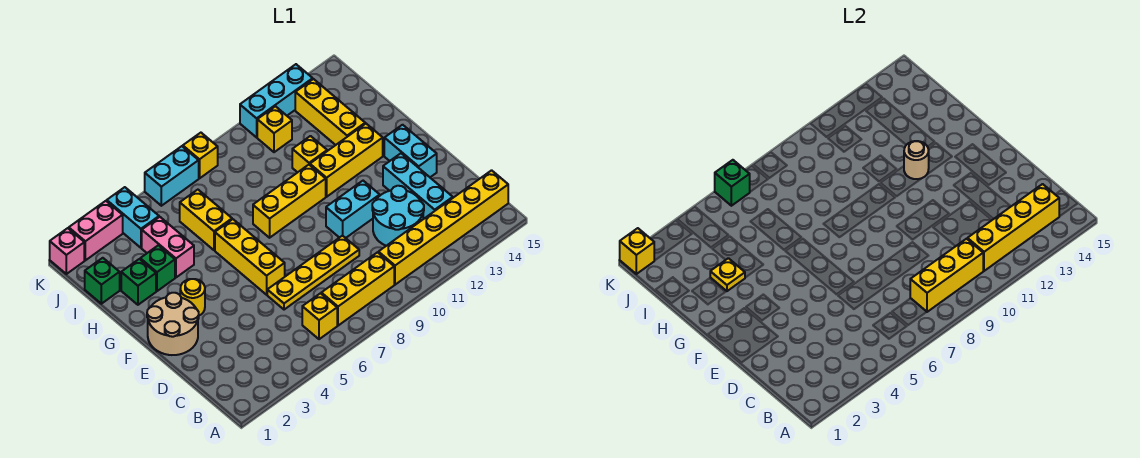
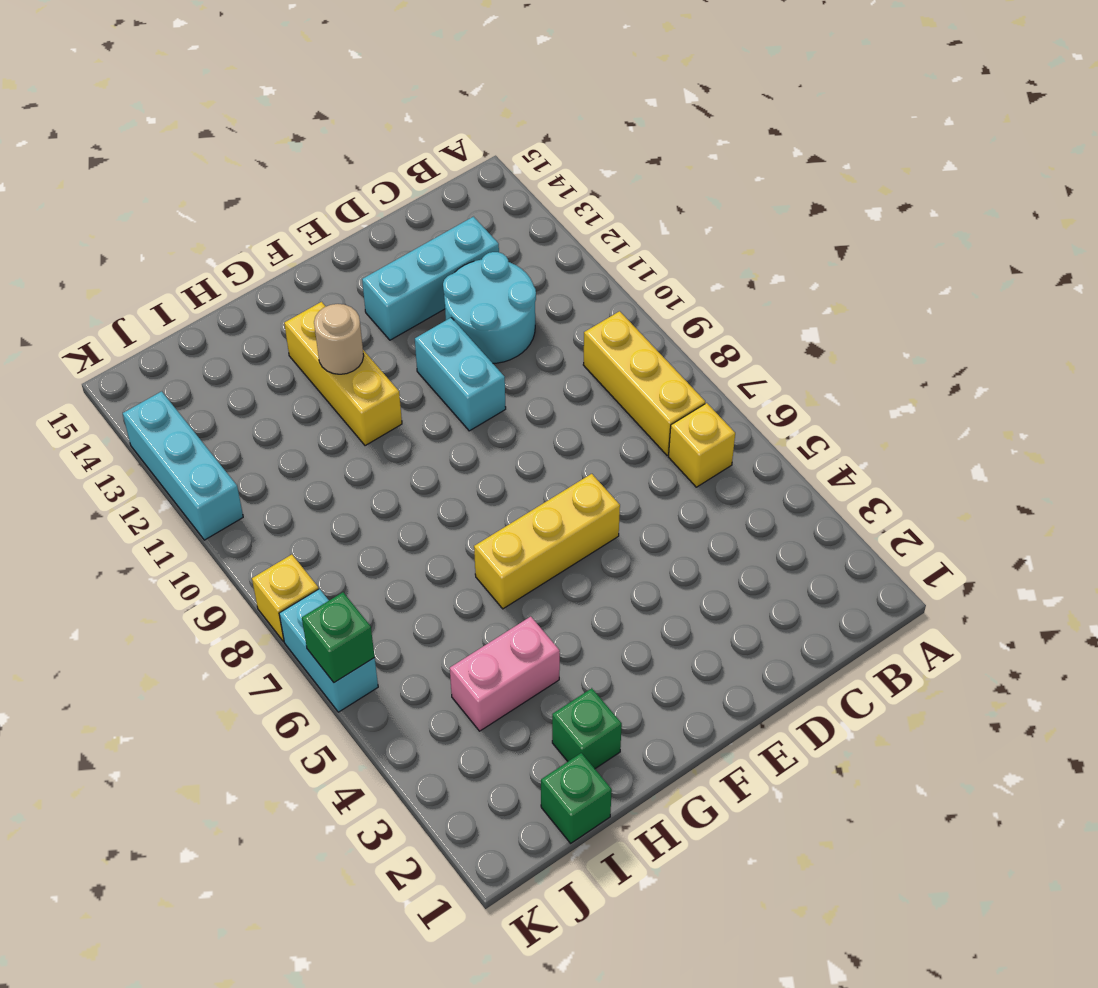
none -> yellow 1x6 brick [378,170,508,285]
none -> yellow 1x4 plate [267,235,359,310]
none -> tan 2x2 round brick [147,293,199,355]
none -> cyan 1x2 brick [384,125,437,177]

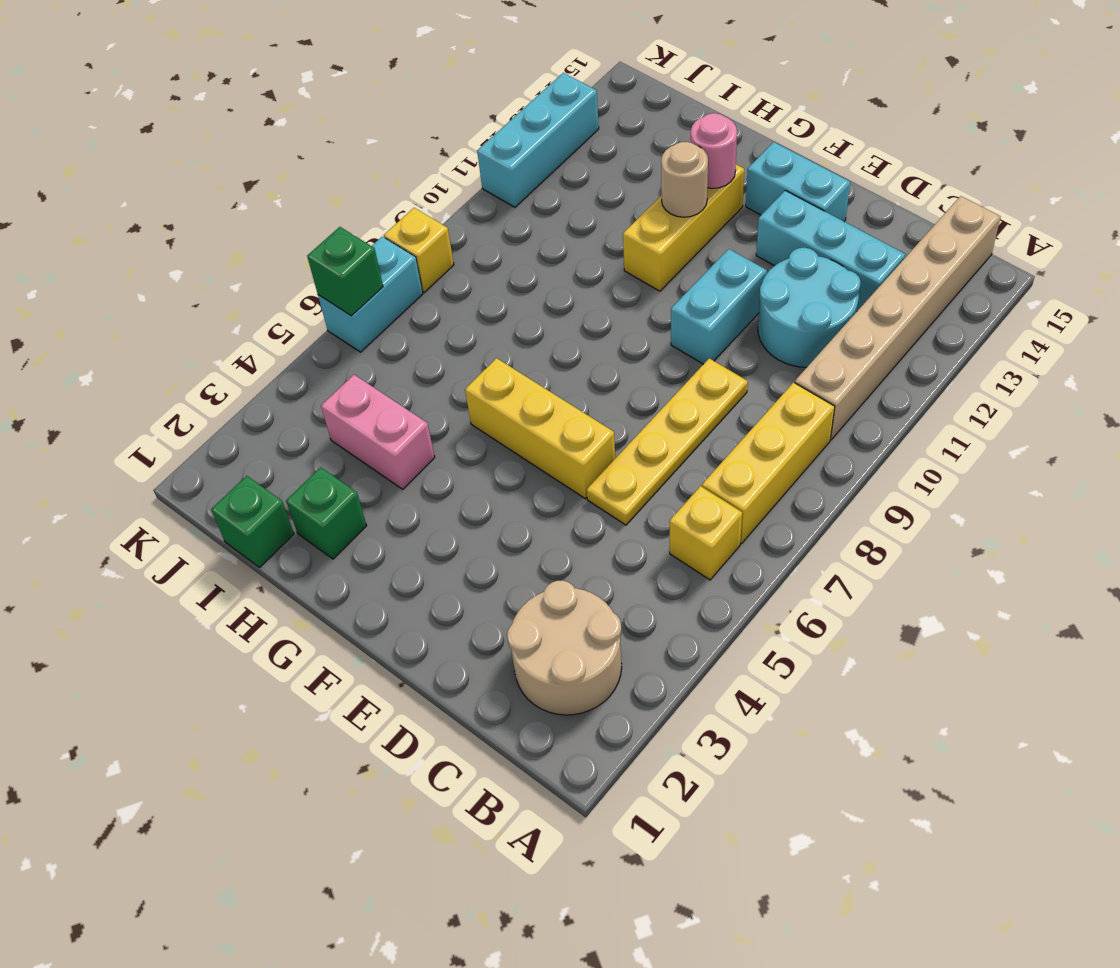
tan 2x2 round brick [507,580,622,715] -> tan 2x2 round brick moved to [147,293,199,355]
tan 1x6 brick [795,196,1001,440] -> yellow 1x6 brick [378,170,508,285]
pink 1x1 round brick [691,113,737,188] -> none
none -> yellow 1x1 round brick [180,279,205,315]
none -> yellow 1x3 brick [253,165,326,238]
none -> green 1x1 brick [140,245,175,291]
none -> yellow 1x2 brick [180,190,232,250]

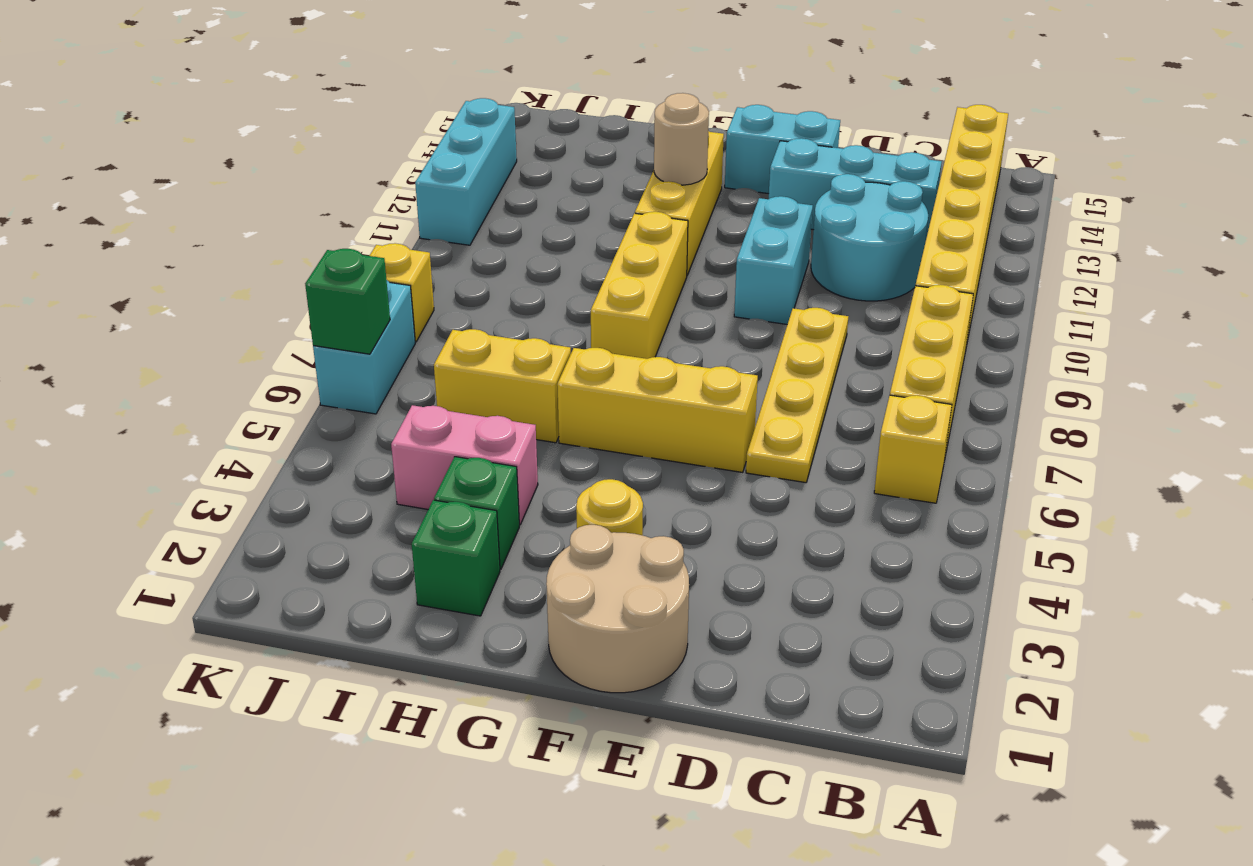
none -> yellow 1x1 brick [292,136,327,172]
none -> yellow 1x3 brick [295,79,365,145]
none -> green 1x1 brick [85,258,120,304]
none -> cyan 1x2 brick [107,187,159,248]

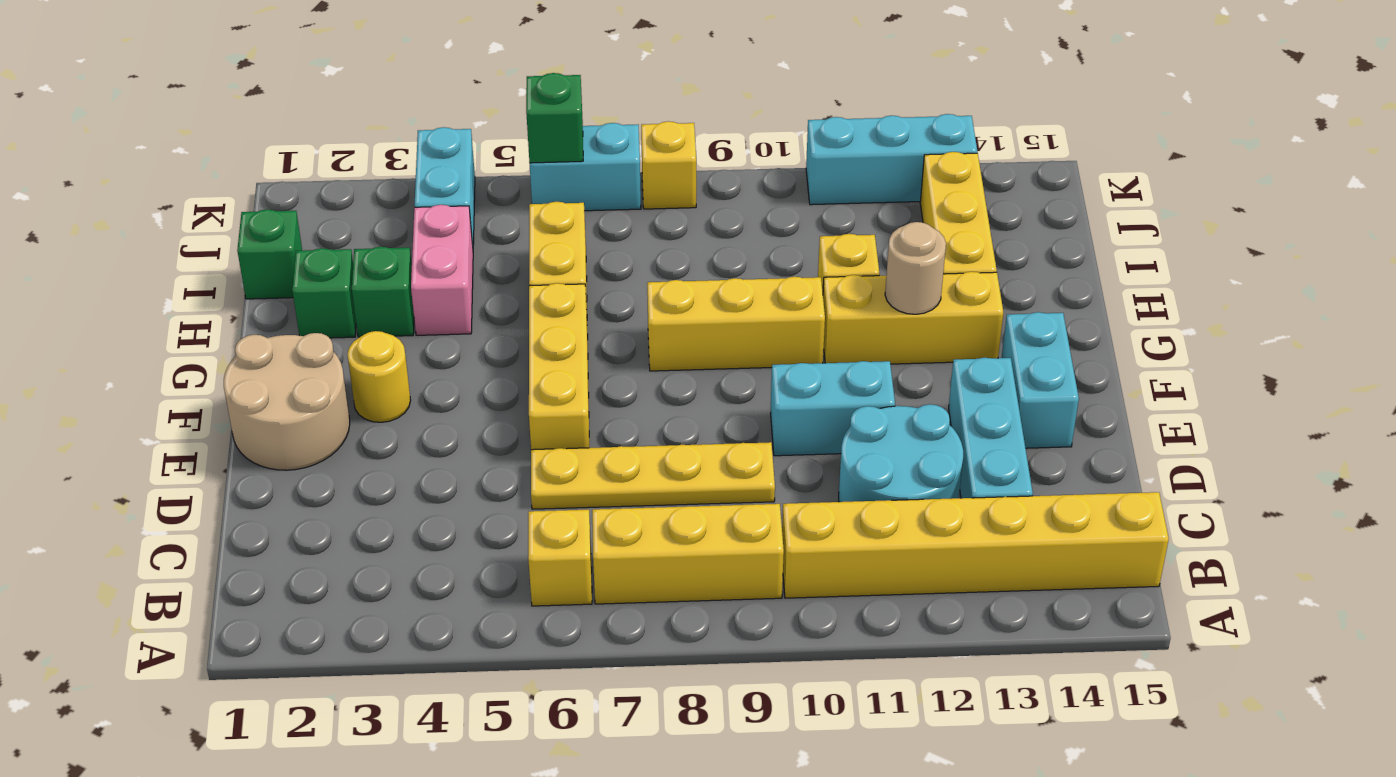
none -> yellow 1x1 brick [257,106,292,152]
none -> pink 1x1 brick [50,228,84,274]
none -> pink 1x2 brick [69,201,123,260]
none -> yellow 1x3 brick [910,239,983,312]

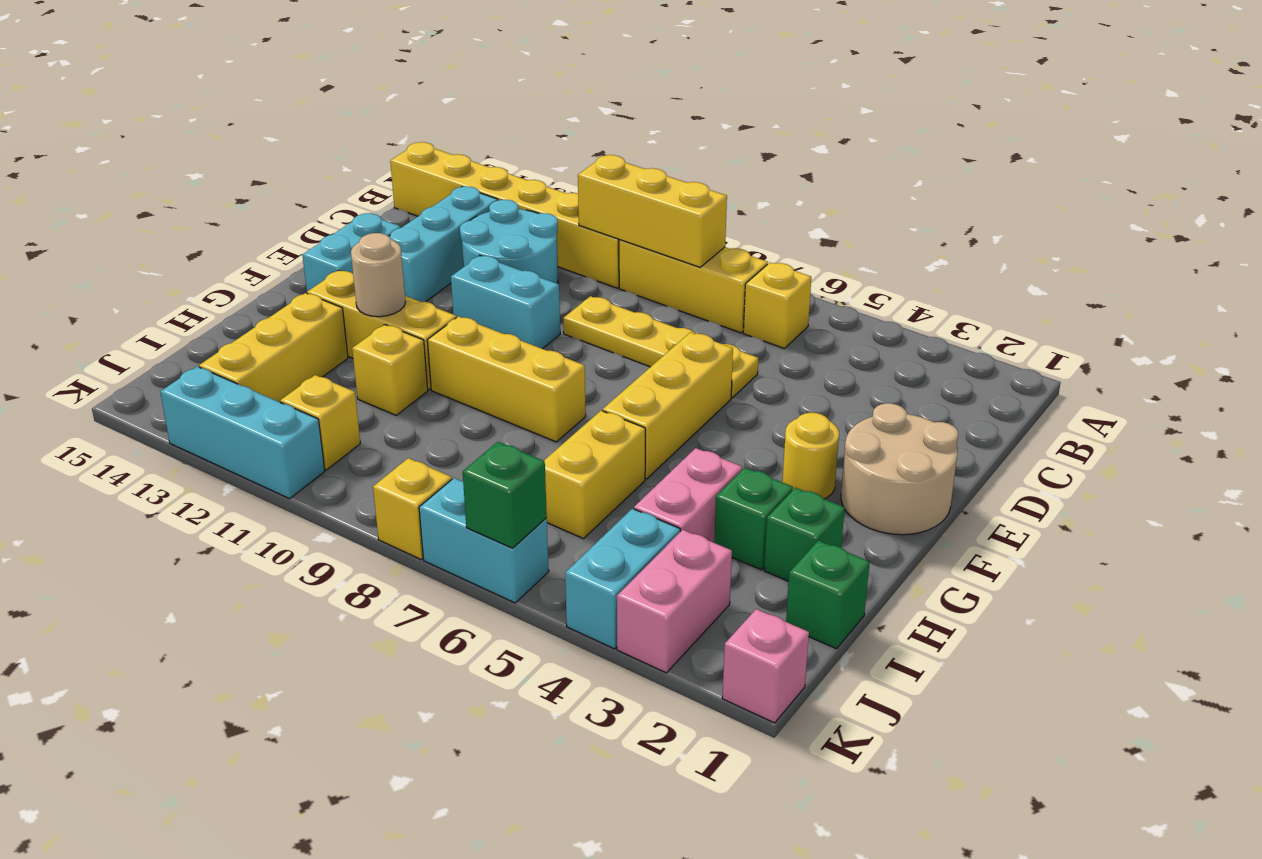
pink 1x2 brick [617,530,732,673] -> pink 1x2 brick turned to [69,201,123,260]
none -> yellow 1x4 brick [967,184,1059,271]
none -> yellow 1x1 plate [710,258,745,291]
none -> yellow 1x1 brick [620,228,654,274]

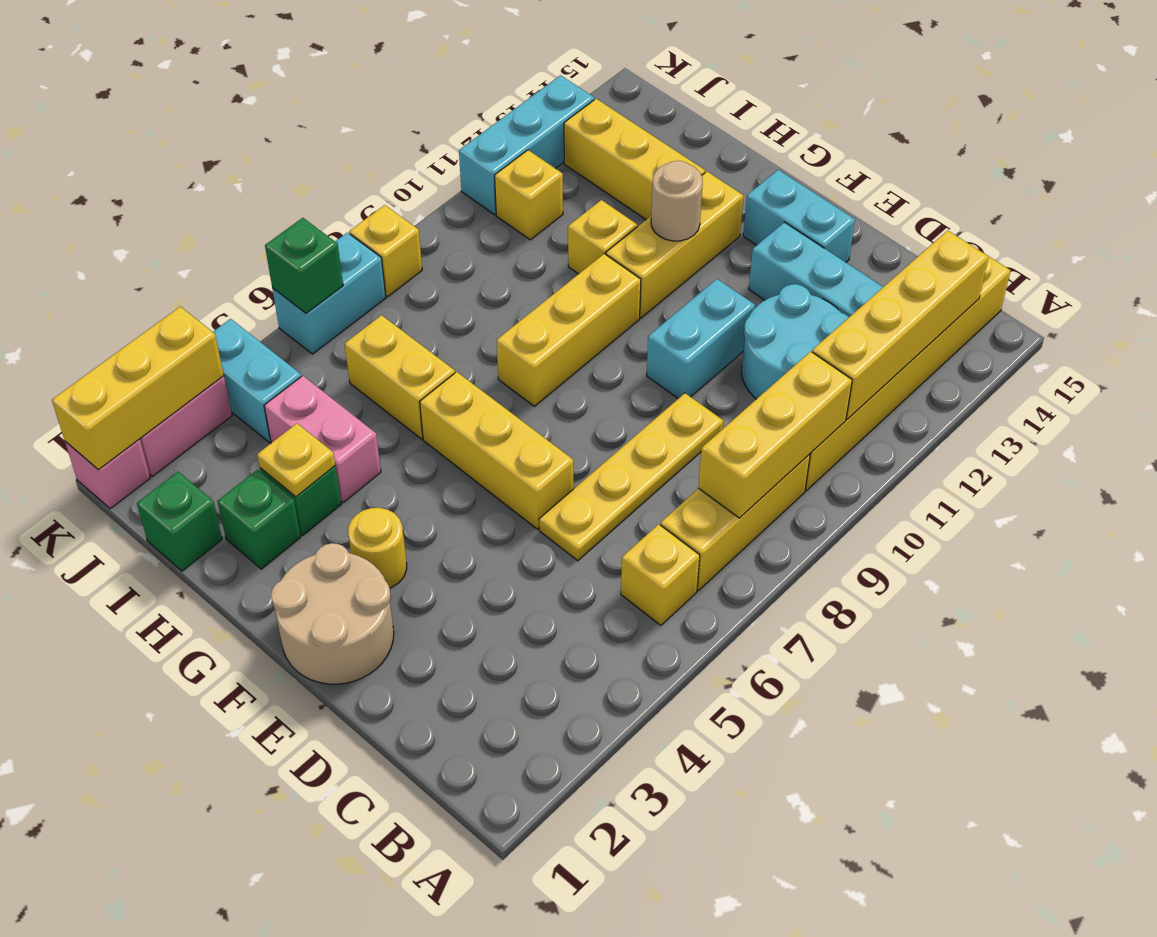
yellow 1x3 brick [52,307,224,470] -> yellow 1x1 brick [620,228,654,274]

